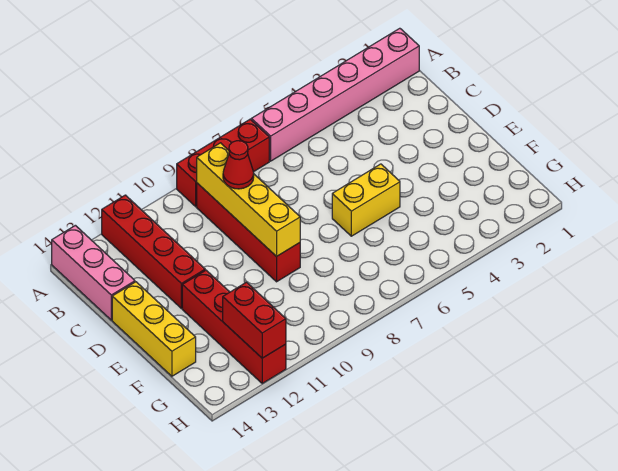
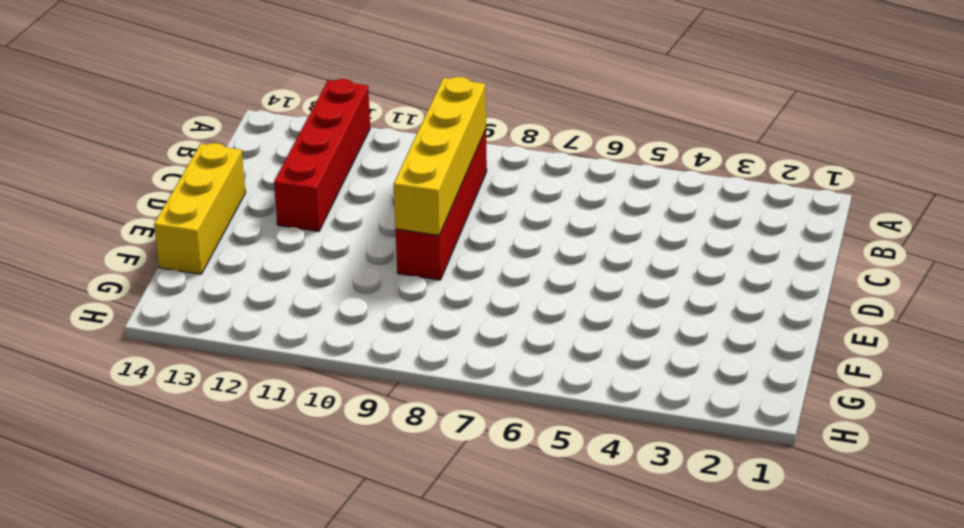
none -> pink 1x6 brick [251,28,419,161]
none -> red 1x3 brick [177,119,269,207]

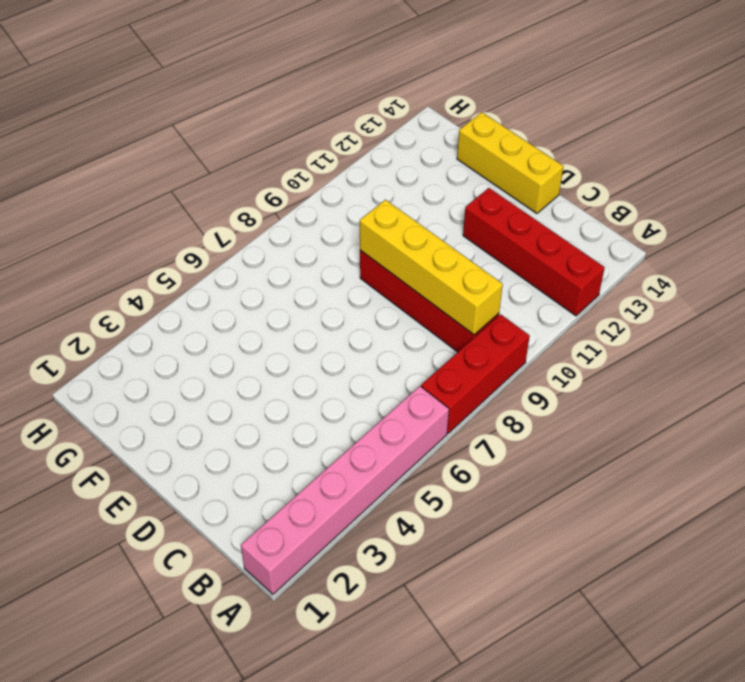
none -> pink 1x3 brick [52,225,135,320]
none -> yellow 1x2 brick [332,164,400,236]

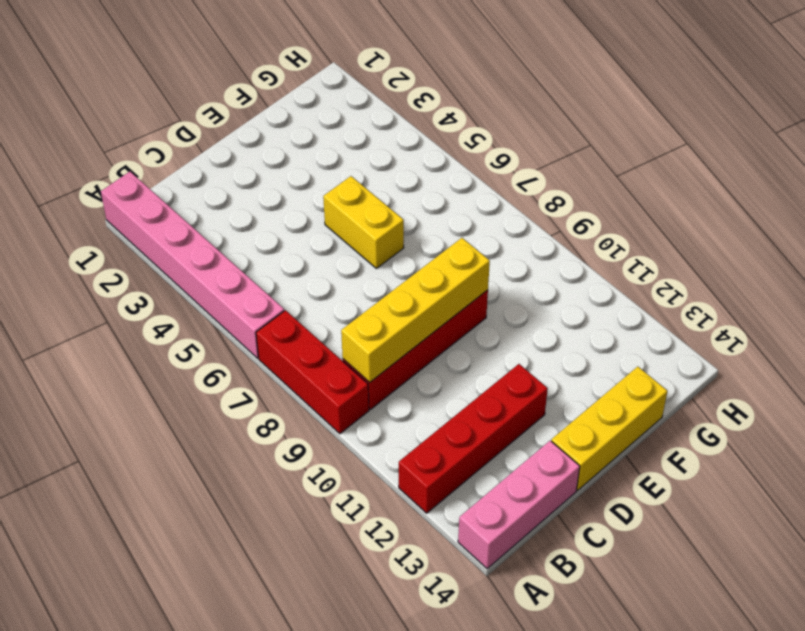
none -> red 1x4 brick [182,270,286,383]
none -> red 1x2 brick [223,282,286,358]

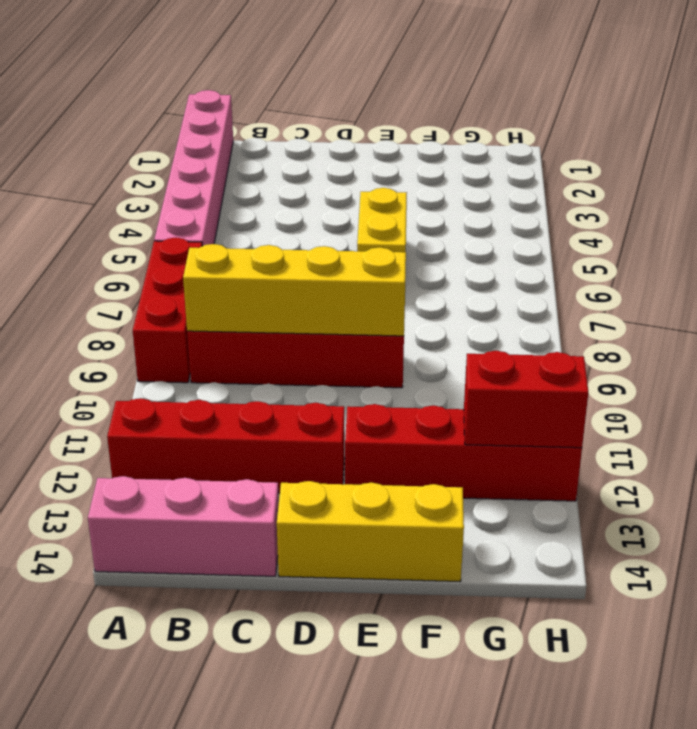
none -> red 1x1 cone [223,141,254,189]

